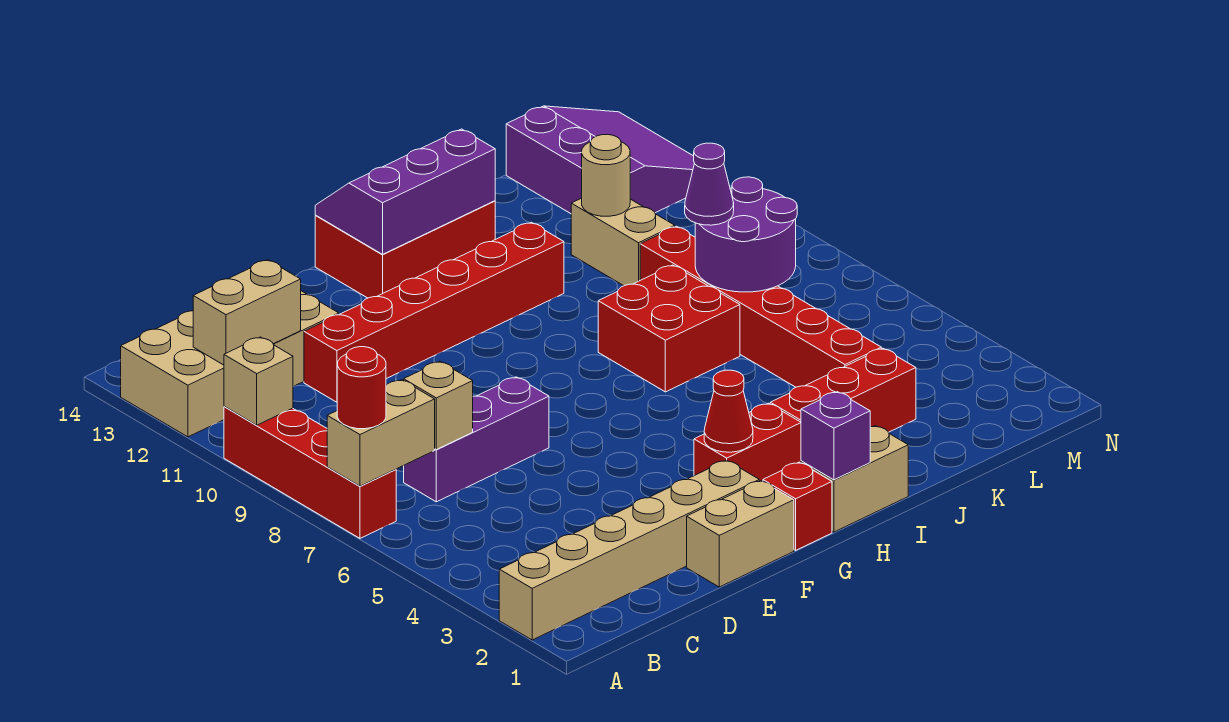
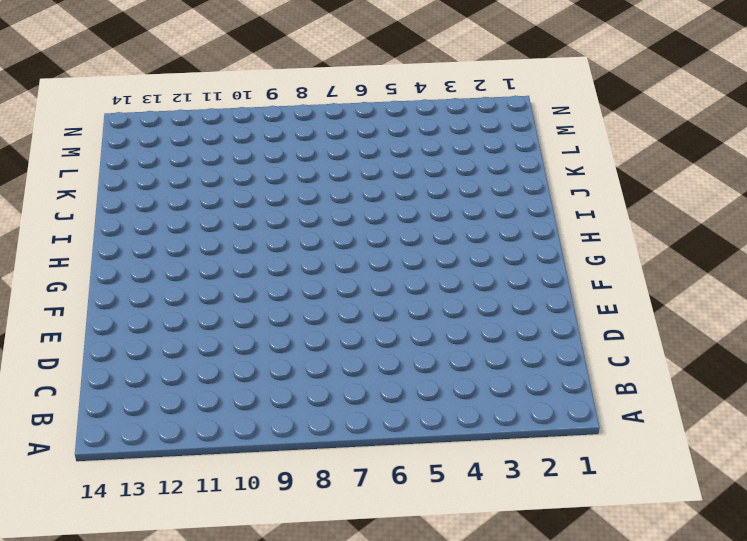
none -> tan 1x6 brick [499,460,759,640]
none -> red 1x4 brick [224,407,396,538]
none -> tan 2x4 brick [121,291,339,437]

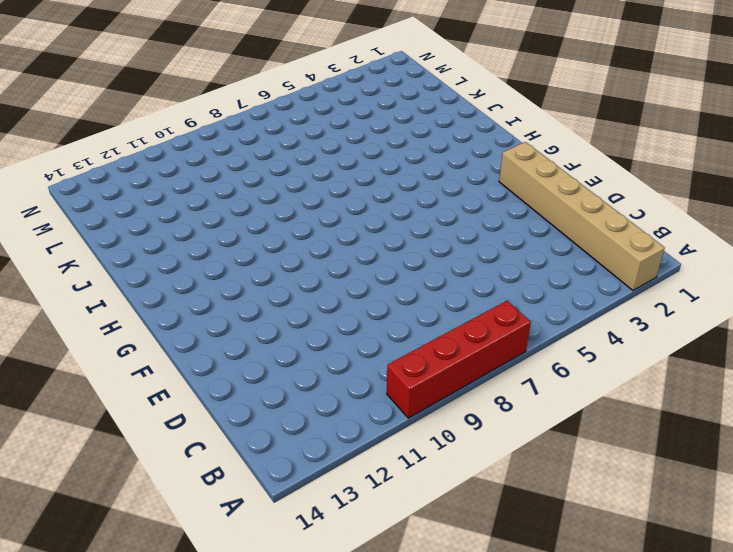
none -> tan 2x4 brick [121,291,339,437]
none -> purple 1x3 brick [404,377,549,502]
none -> red 1x6 brick [304,222,564,402]

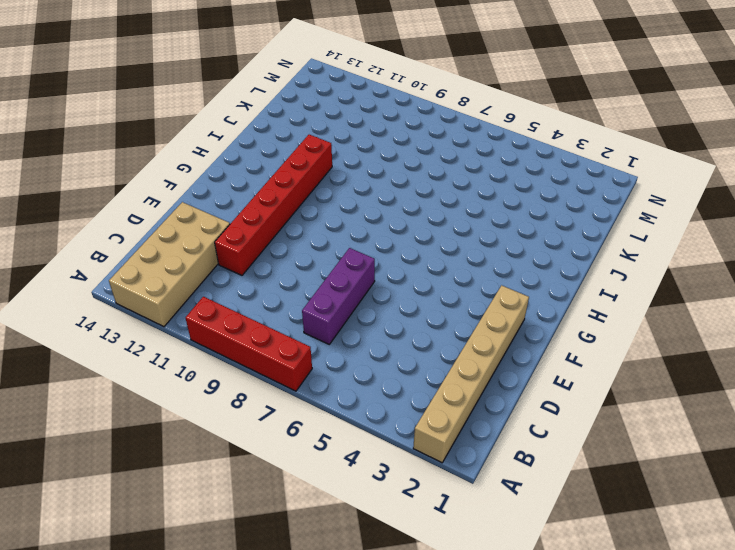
none -> tan 1x2 brick [687,481,794,587]
none -> red 1x1 brick [763,462,832,550]
none -> red 1x2 brick [694,403,801,481]

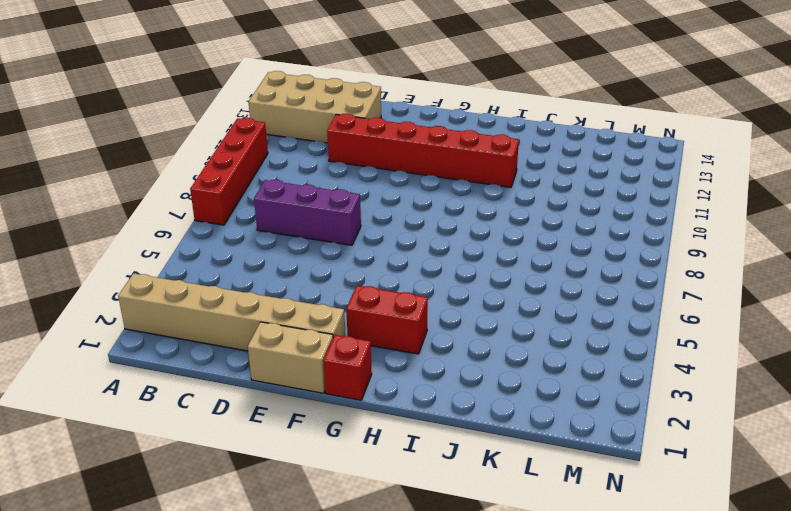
none -> red 2x3 brick [315,201,495,298]
none -> tan 1x2 brick [801,426,908,532]
none -> red 1x3 brick [770,348,916,432]

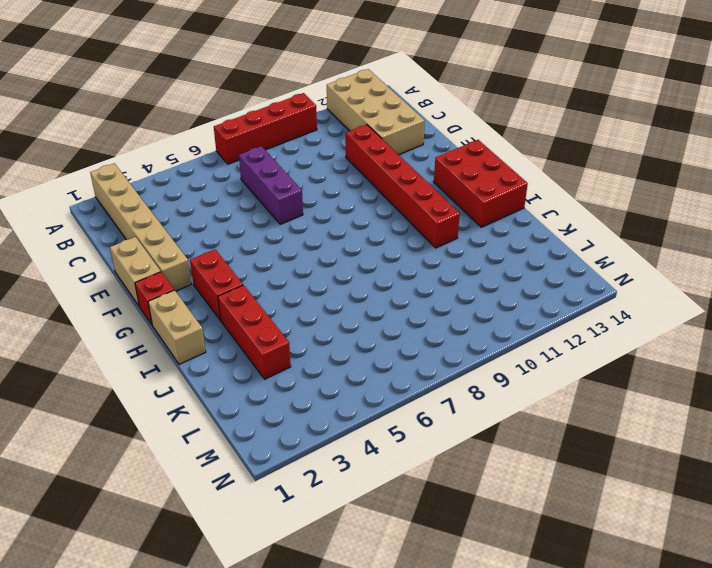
none -> red 2x2 brick [598,265,740,392]
none -> red 1x6 brick [640,226,881,387]
none -> tan 1x2 brick [571,198,675,286]

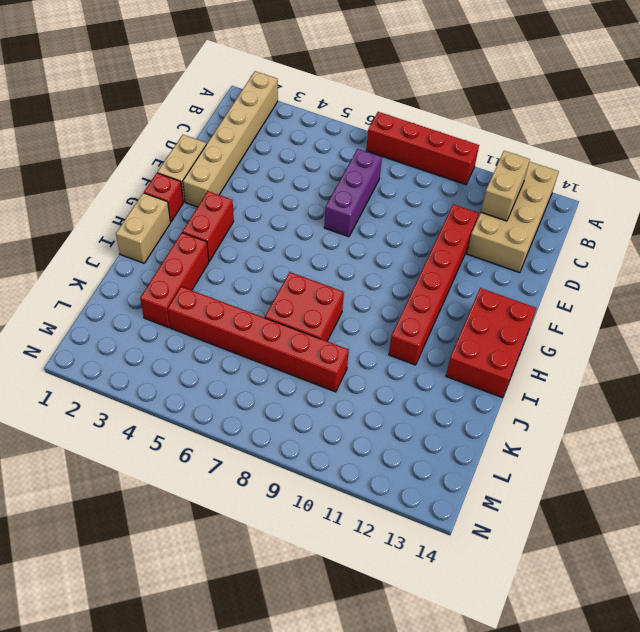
none -> tan 1x2 brick [571,198,675,286]
none -> purple 3x3 slope [506,106,695,214]
none -> tan 1x2 brick [327,380,435,486]

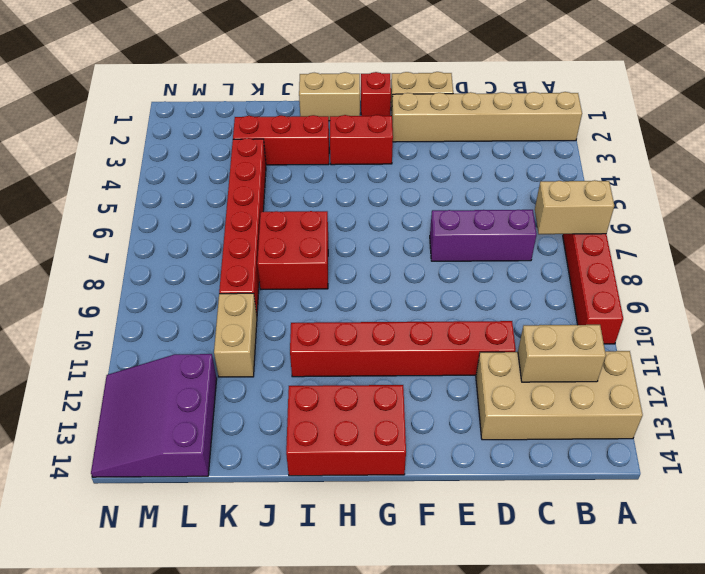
none -> tan 1x1 brick [224,337,293,425]
none -> tan 1x1 brick [404,361,473,450]
none -> red 1x1 cone [704,370,753,452]

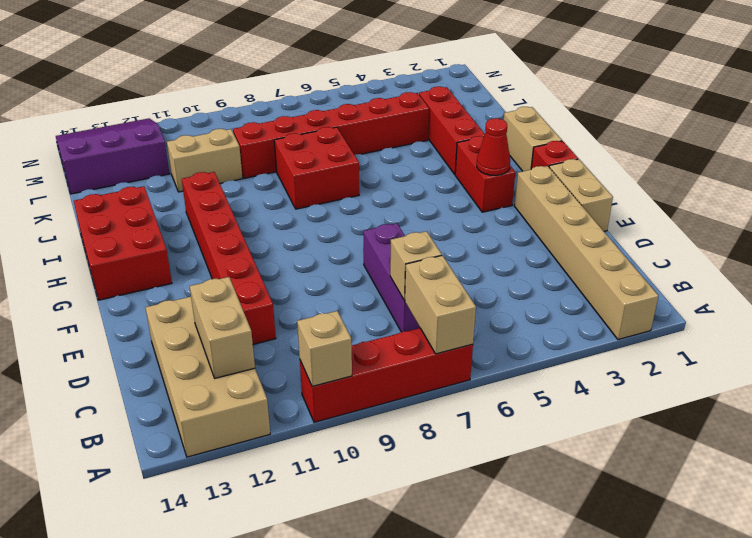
none -> purple 2x3 slope [315,129,495,254]
none -> purple 1x1 brick [801,392,870,480]
none -> purple 2x2 round brick [695,177,797,292]

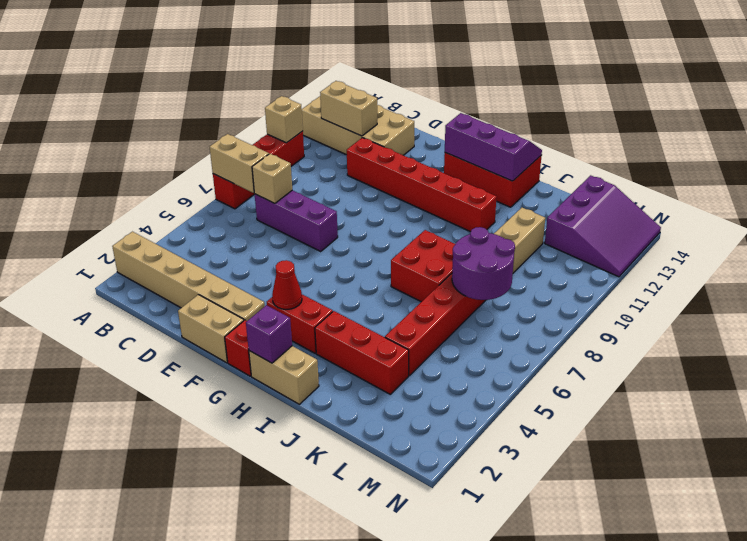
none -> tan 1x1 round brick [582,134,630,216]
none -> red 1x1 round brick [337,347,386,429]
none -> purple 1x1 cone [685,143,734,225]

